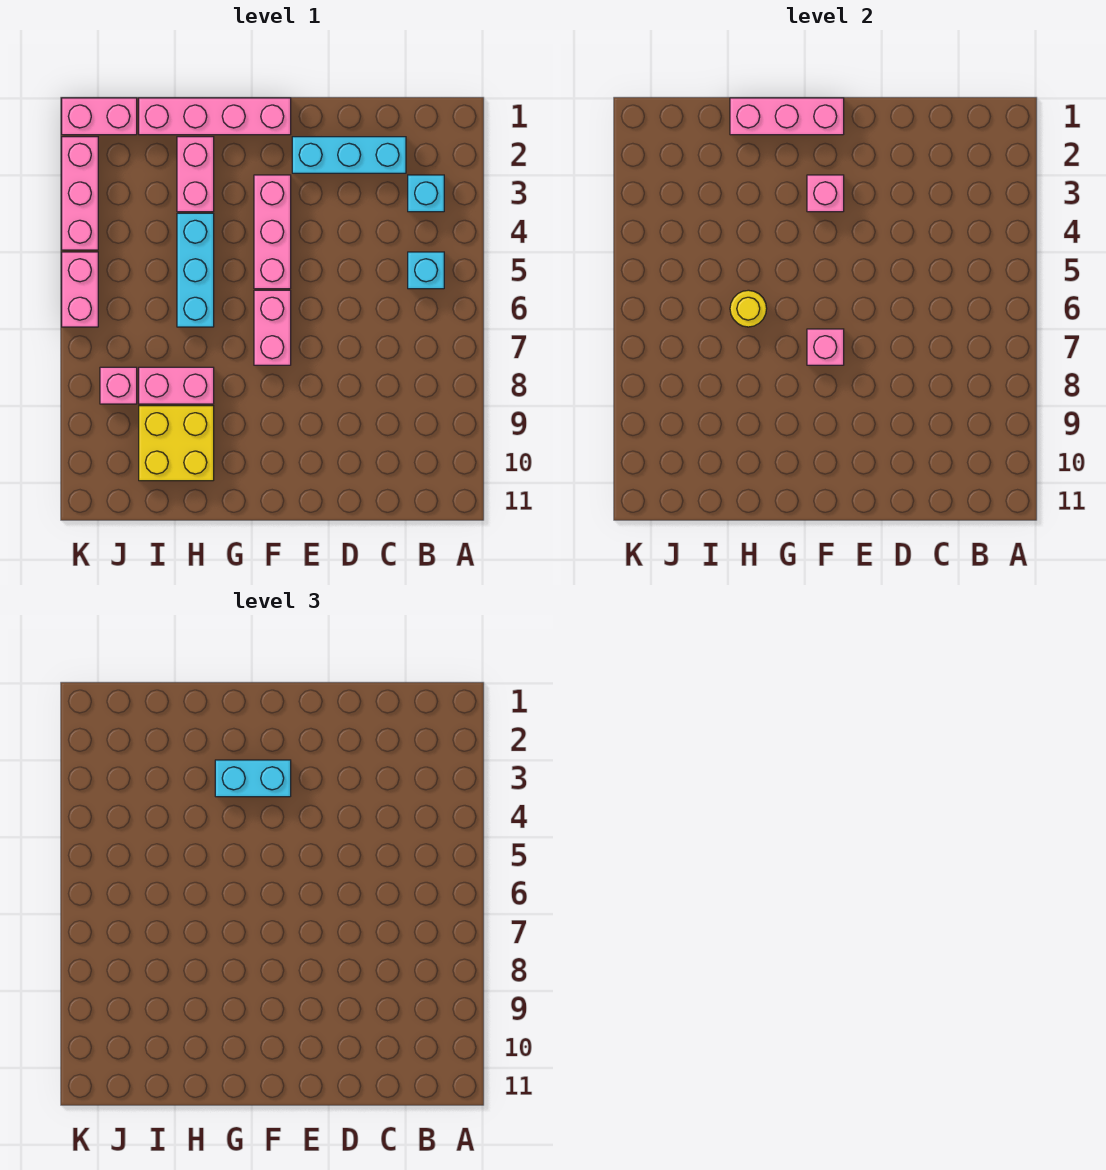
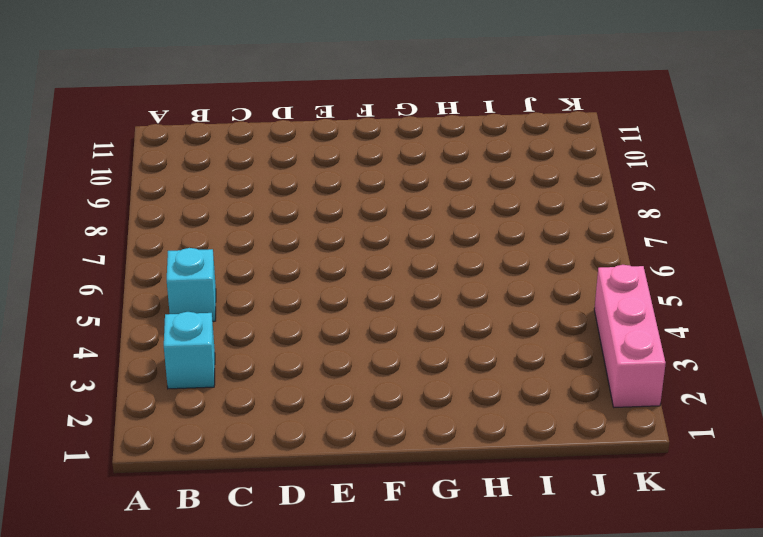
none -> cyan 1x3 brick [292,137,406,173]
none -> pink 1x4 brick [139,98,291,135]
none -> pink 1x3 brick [254,175,291,289]

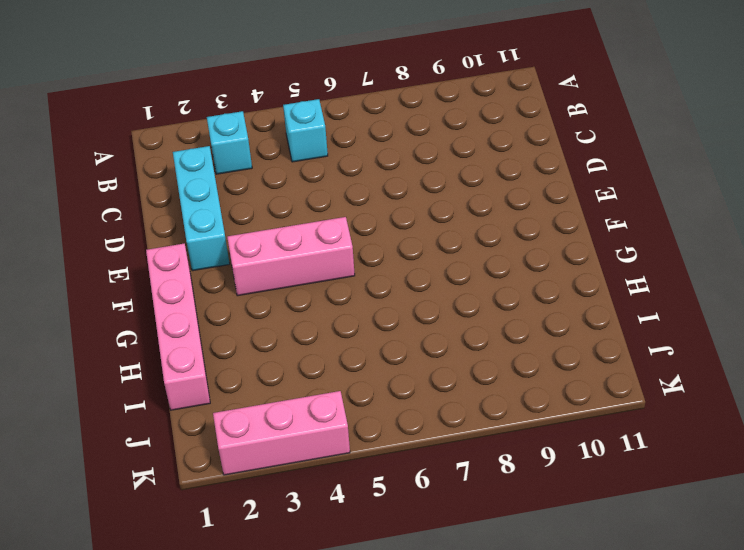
none -> pink 1x2 brick [254,290,291,365]
none -> pink 1x2 brick [177,137,214,212]
none -> cyan 1x3 brick [177,213,214,327]

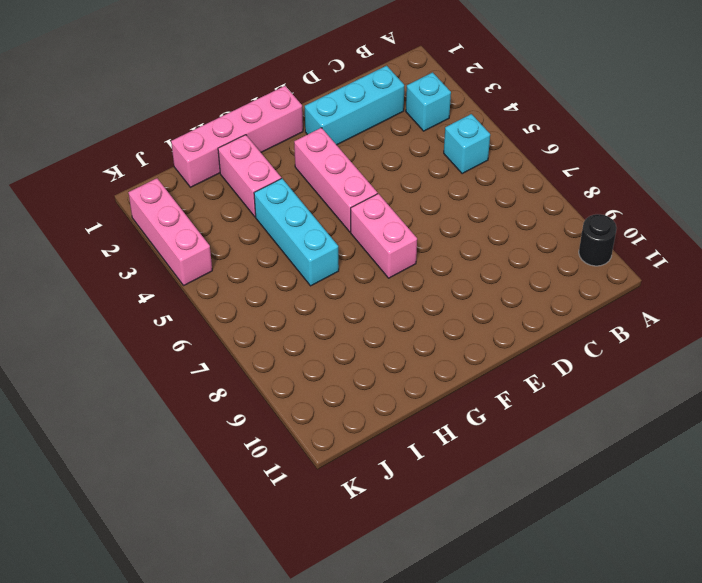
black 1x1 round brick [579,214,617,266] -> none
none -> pink 1x2 brick [139,367,214,404]
none -> yellow 2x2 brick [139,406,214,481]
none -> pink 1x2 brick [62,98,137,135]

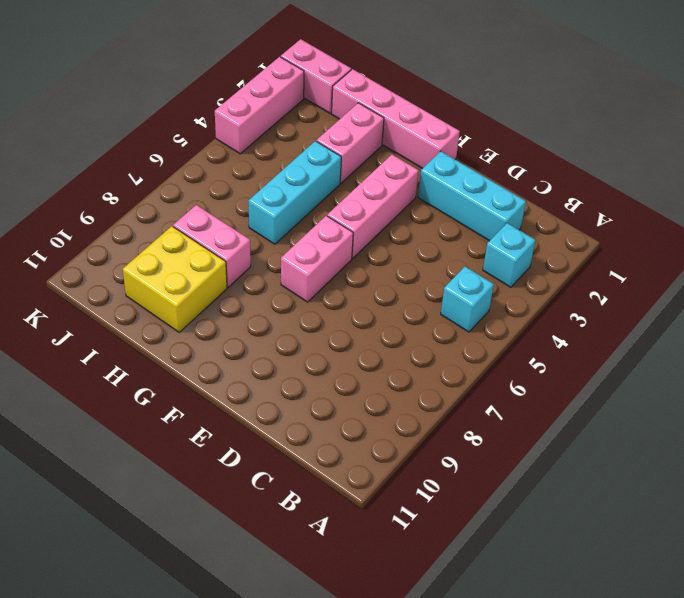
none -> pink 1x1 brick [100,367,137,404]
none -> pink 1x2 brick [62,252,98,327]
none -> pink 1x3 brick [730,98,844,135]

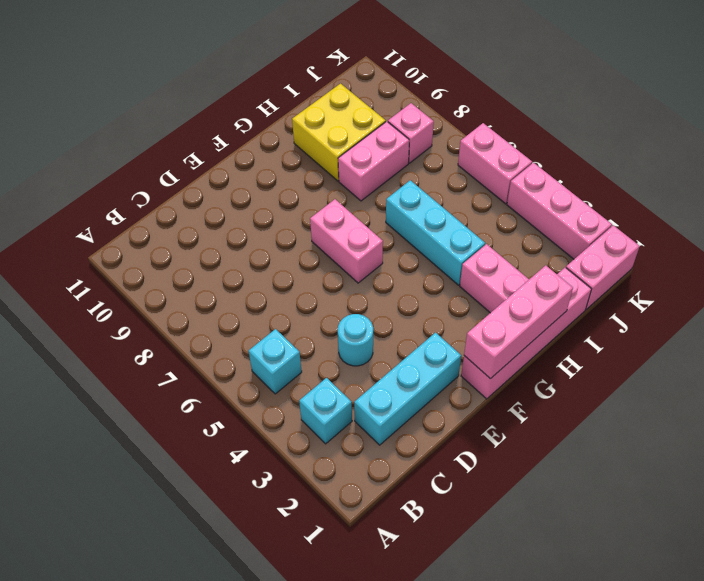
cyan 1x1 round brick [338,314,373,366] -> none
none -> pink 1x3 brick [254,175,291,289]
none -> pink 1x1 brick [807,175,844,212]
none -> pink 1x1 brick [807,329,844,365]

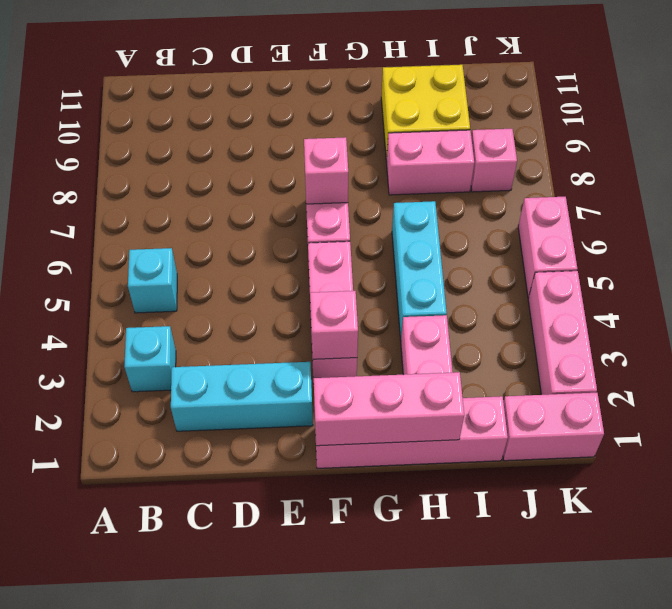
none -> yellow 1x1 round brick [730,290,767,327]
none -> cyan 1x2 brick [215,760,291,797]

